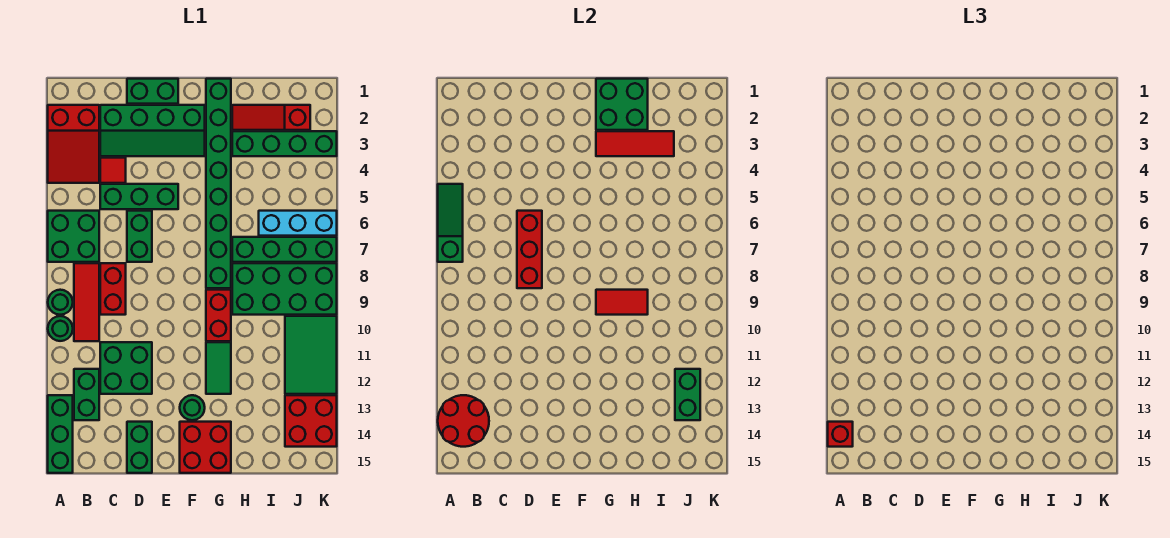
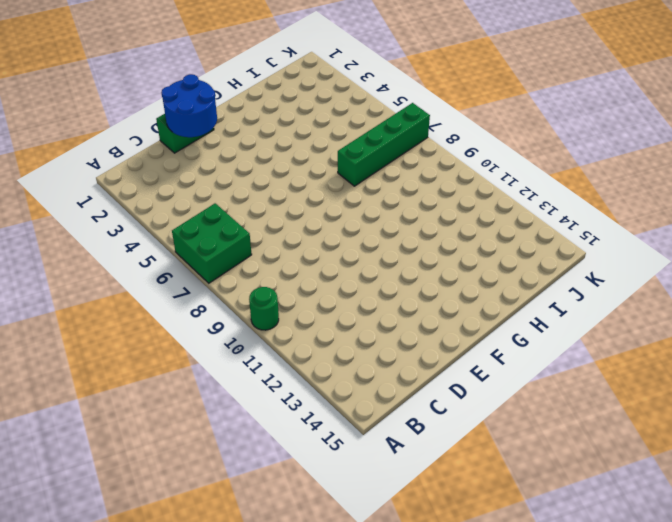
blue 2x2 round brick [161,74,217,137] -> none
none -> red 2x3 slope [48,105,99,183]
none -> green 1x1 round brick [48,290,73,315]
none -> green 1x3 brick [48,395,73,473]
none -> red 1x3 tile [74,263,99,341]

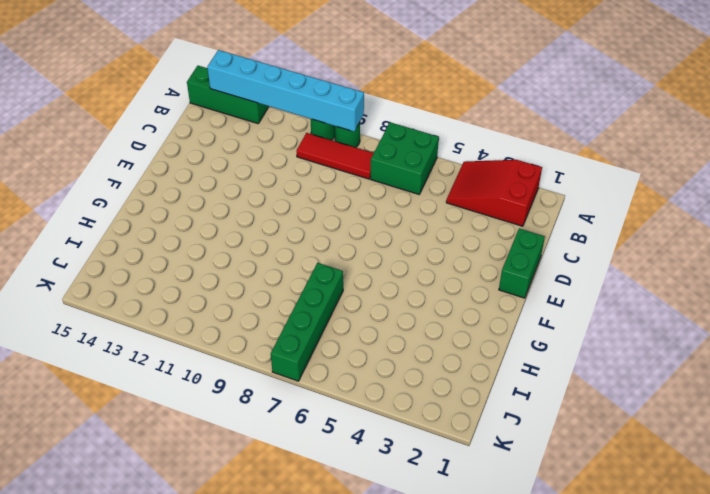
cyan 1x6 brick [207,50,364,132] -> red 2x2 round brick [438,395,489,447]
none -> green 1x2 brick [74,369,99,420]
none -> green 2x4 slope [100,105,205,156]
none -> red 1x1 tile [100,158,126,183]
none -> green 1x3 brick [100,184,178,209]

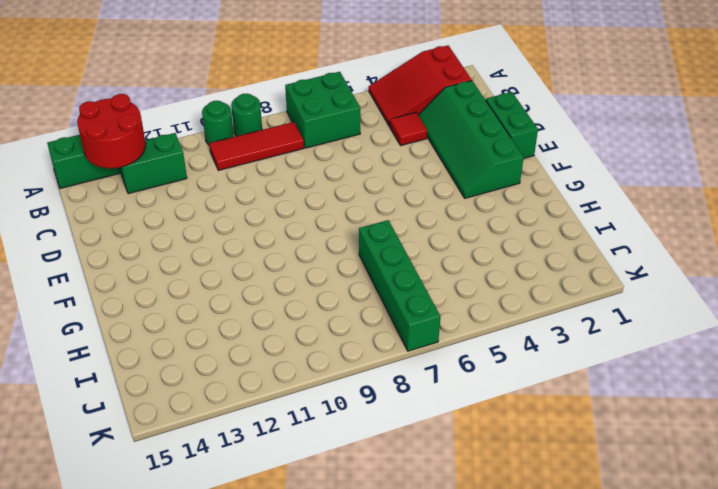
none -> green 1x3 brick [100,184,178,209]
none -> red 1x2 brick [100,263,126,315]
none -> green 2x2 brick [100,342,152,394]
none -> green 1x2 brick [127,211,152,262]

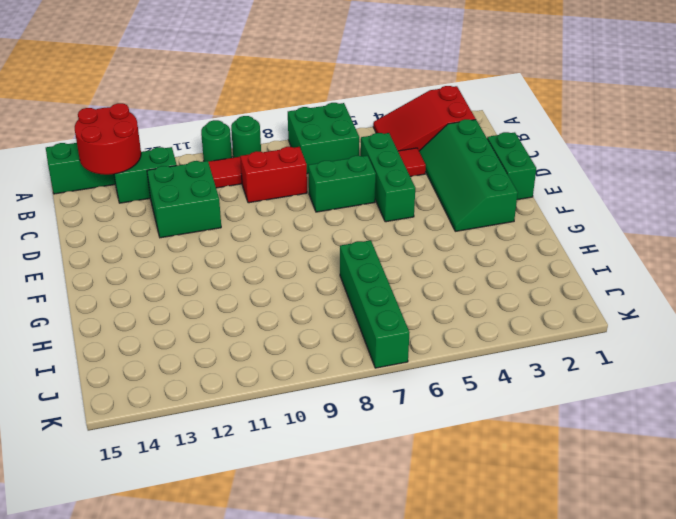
none -> green 1x2 brick [127,422,152,473]
none -> green 1x1 round brick [180,395,205,420]
none -> red 2x2 brick [180,422,231,473]
none -> green 1x8 brick [206,79,231,288]

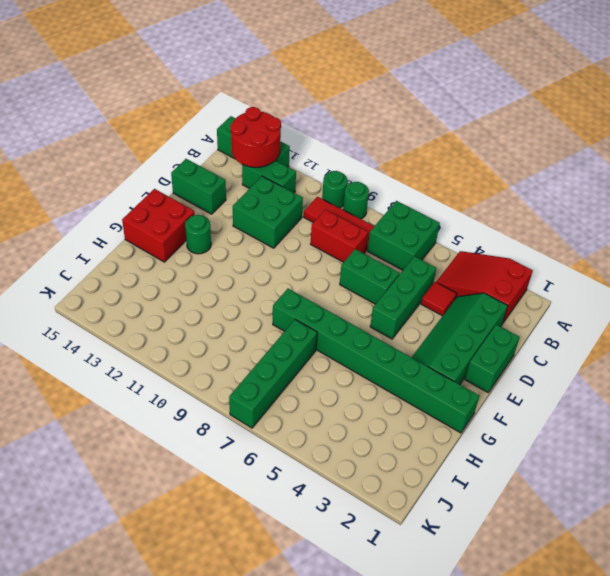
none -> red 1x2 brick [206,290,231,341]
none -> green 1x2 tile [206,342,231,394]
none -> red 1x3 slope [232,105,310,130]
none -> green 1x4 brick [232,131,337,156]

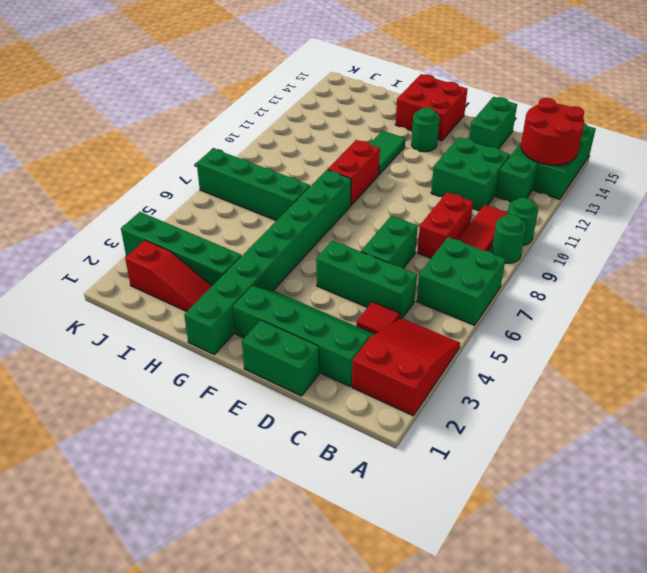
none -> green 2x4 brick [232,263,337,315]
none -> cyan 1x3 brick [259,211,337,236]
none -> green 2x3 tile [285,316,337,394]
none -> red 2x2 brick [285,395,337,447]

